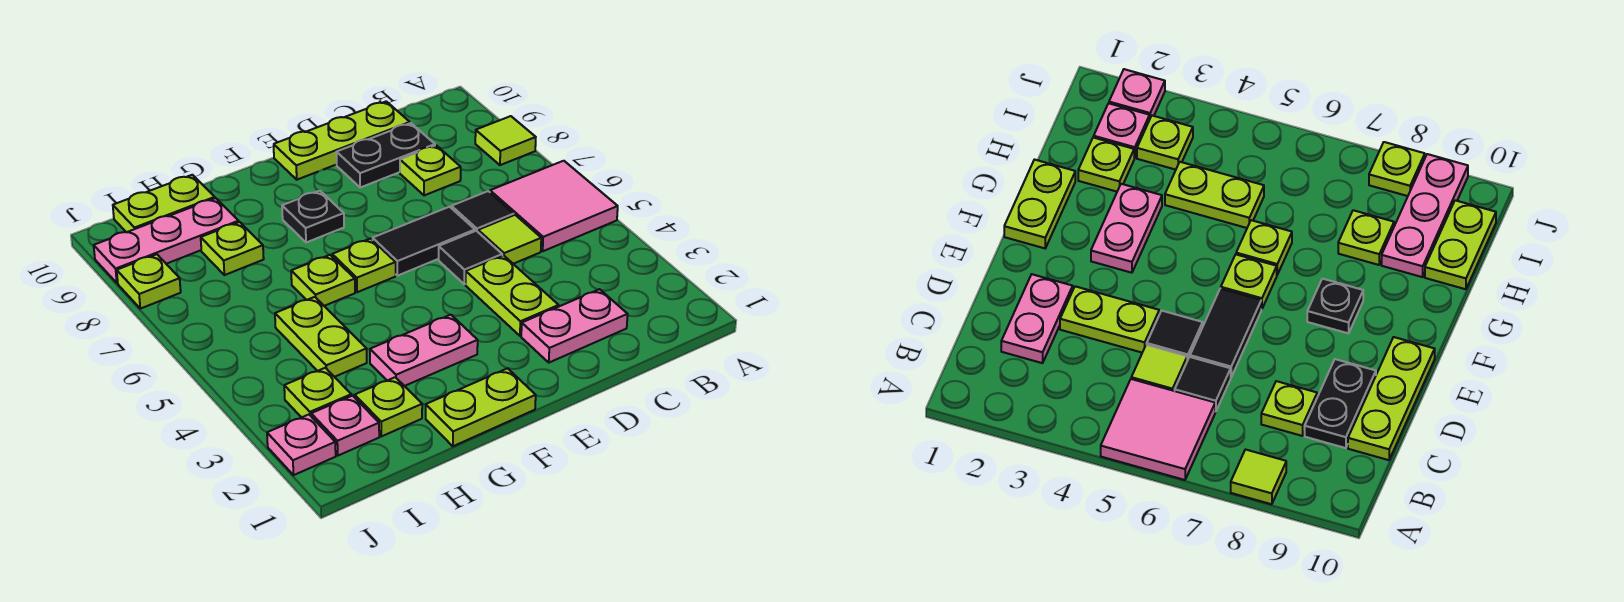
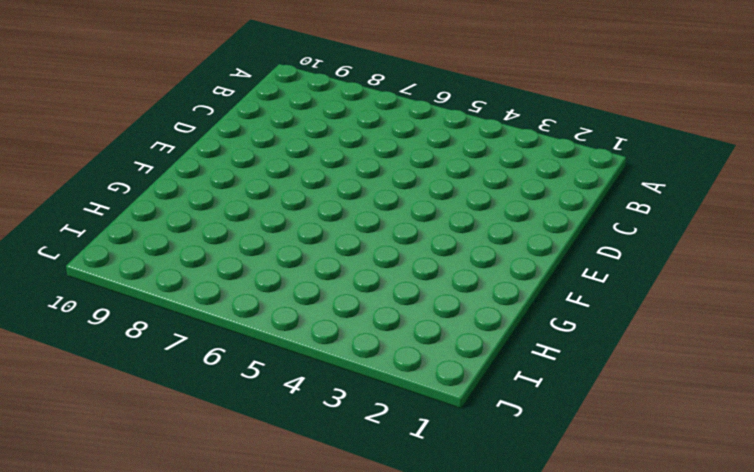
none -> pink 2x2 tile [490,161,618,251]
none -> lime 1x1 tile [475,116,536,165]
none -> pink 1x2 plate [521,289,628,363]

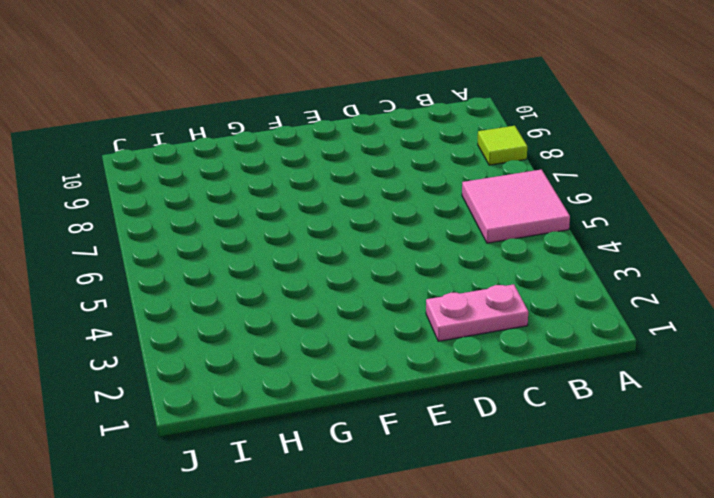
none -> lime 1x1 tile [478,215,541,264]
none -> black 1x1 tile [451,191,514,232]
none -> lime 1x1 plate [400,145,461,195]

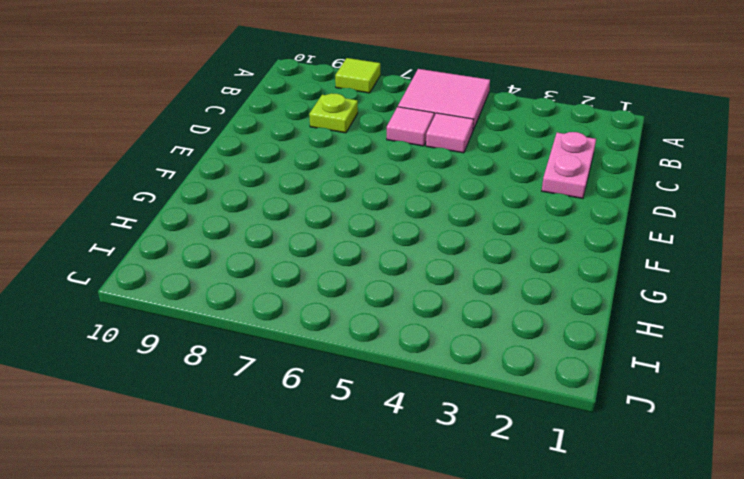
pink 1x1 tile [426,113,474,153] -> lime 1x1 tile [478,215,541,264]
pink 1x1 tile [387,107,434,146] -> black 1x1 tile [451,191,514,232]
none -> black 1x2 plate [336,123,435,187]
none -> lime 1x3 plate [274,101,410,180]
none -> lime 1x2 plate [466,255,559,336]

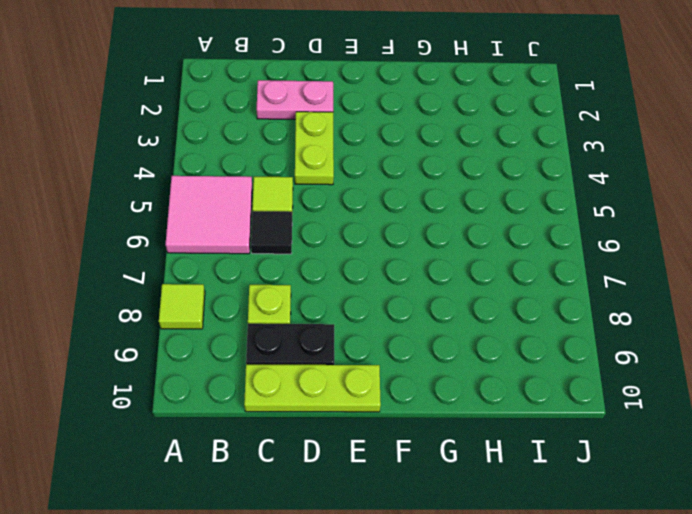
none -> black 1x1 tile [439,231,502,284]
none -> black 1x2 tile [373,207,475,276]
none -> lime 1x2 plate [426,368,536,446]

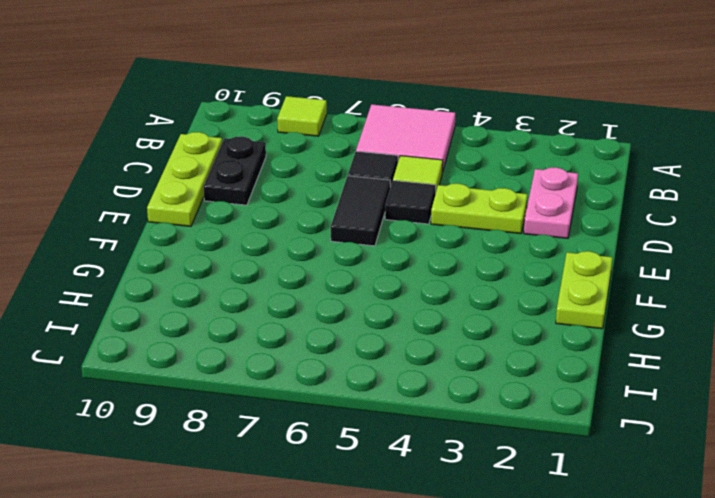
none -> lime 1x1 plate [400,145,461,195]
none -> pink 1x2 plate [370,315,478,386]
none -> lime 1x1 plate [332,239,396,292]

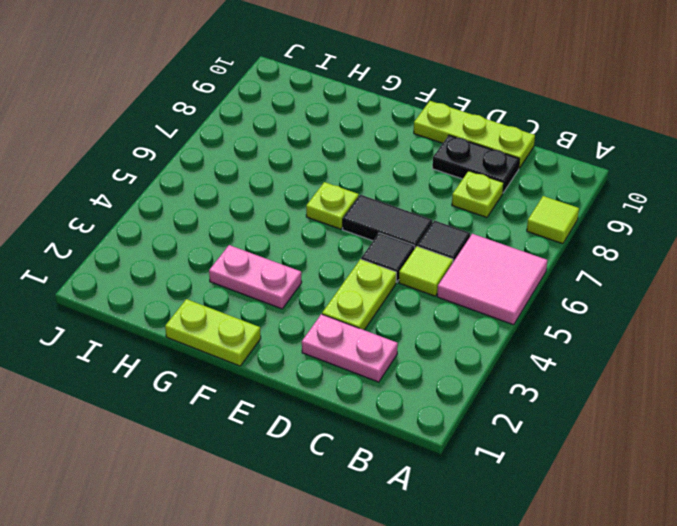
none -> black 1x1 plate [282,191,344,243]
none -> lime 1x1 plate [291,255,355,306]
none -> lime 1x1 plate [355,377,422,436]

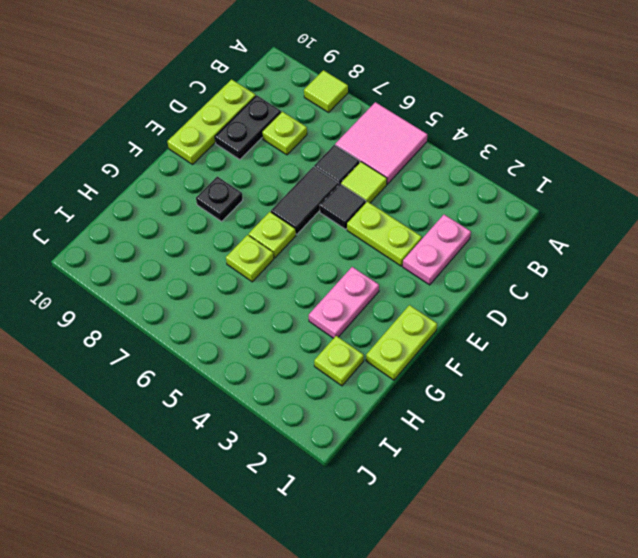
none -> lime 1x2 plate [275,297,367,377]
none -> lime 1x1 plate [201,222,264,275]
none -> pink 1x3 plate [94,198,239,283]

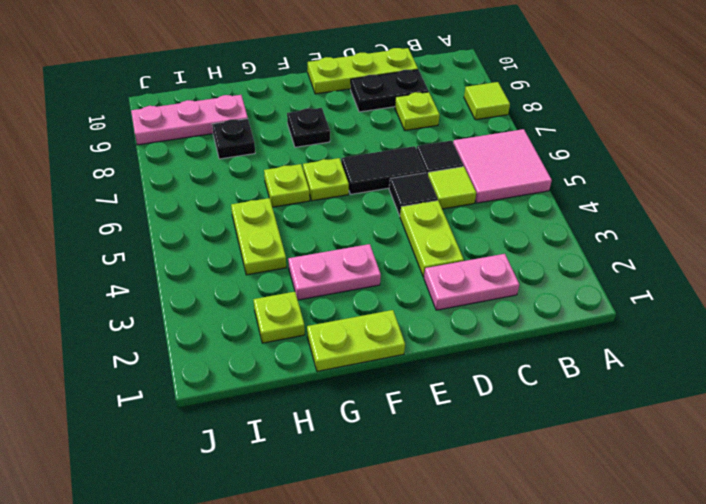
black 1x1 plate [212,119,255,159] -> lime 1x1 plate [201,222,264,275]
none -> lime 1x2 plate [113,175,215,232]
none -> pink 1x1 plate [311,396,379,456]
none -> lime 1x1 plate [284,368,351,418]

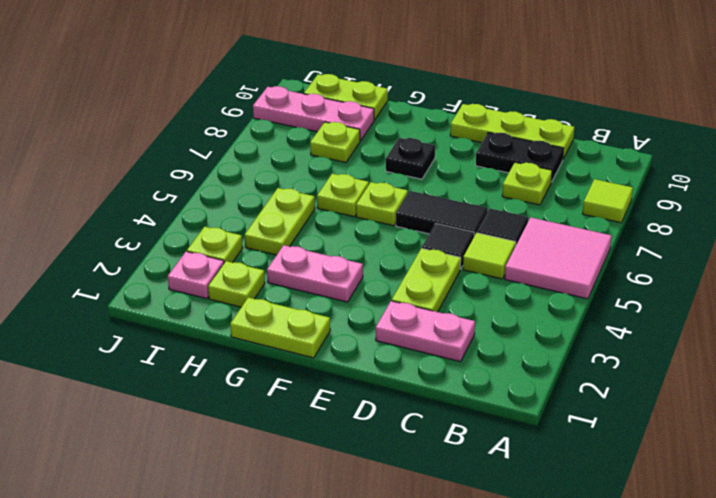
none -> pink 1x1 plate [267,415,336,475]
none -> lime 1x1 plate [117,254,181,309]

